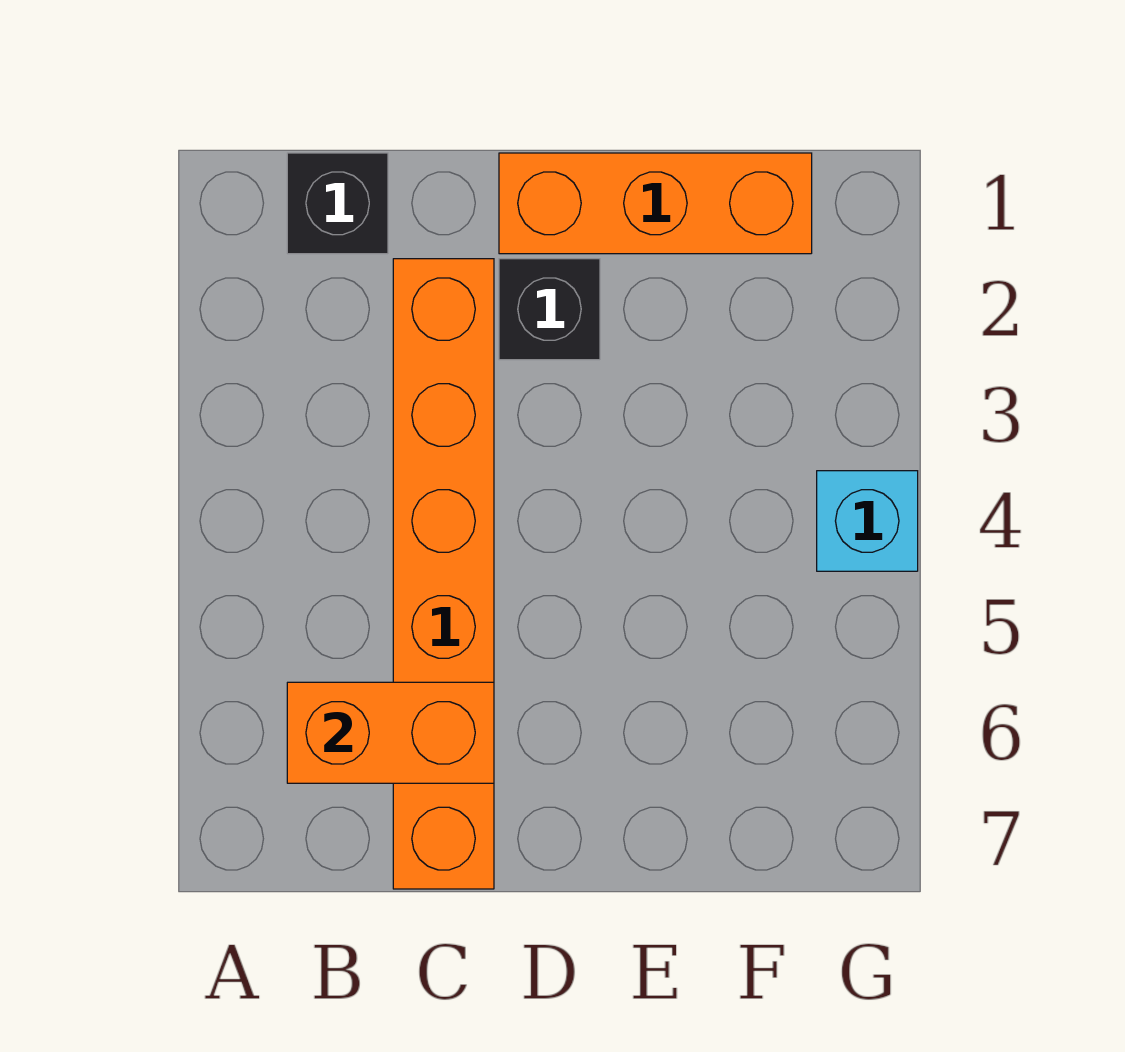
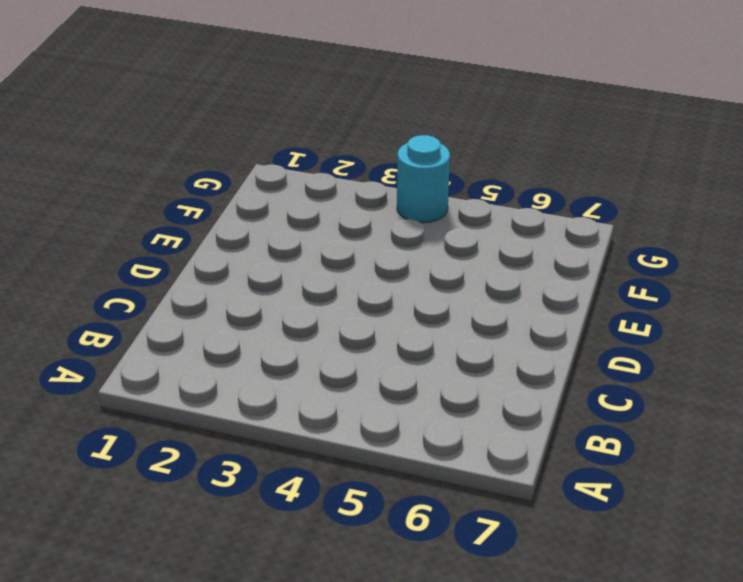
cyan 1x1 round brick [397,135,450,223] -> cyan 1x1 brick [817,471,918,571]
none -> black 1x1 brick [287,153,388,254]
none -> orange 1x6 brick [393,259,494,889]

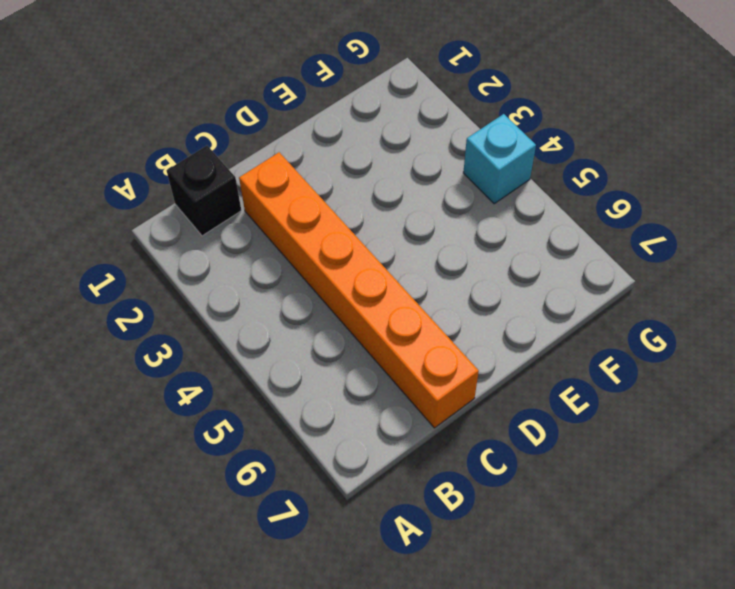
none -> orange 1x3 brick [499,153,812,254]
none -> black 1x1 brick [499,259,600,360]

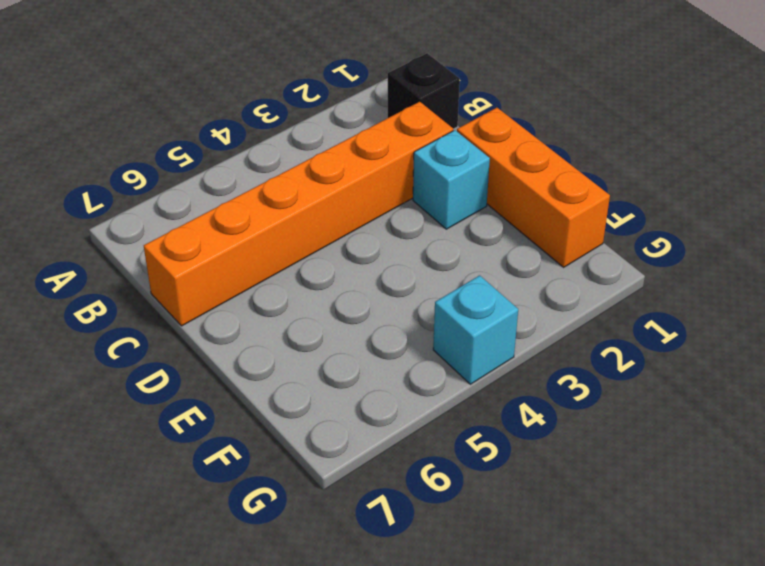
cyan 1x1 brick [413,130,490,229] -> black 1x1 brick [499,259,600,360]
none -> orange 1x2 brick [287,682,494,783]

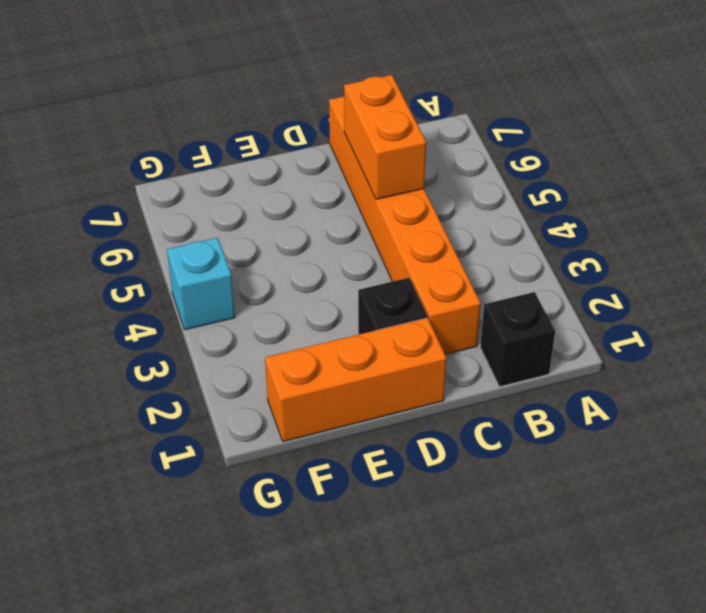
orange 1x2 brick [344,75,426,199] -> orange 1x2 brick turned to [287,682,494,783]

